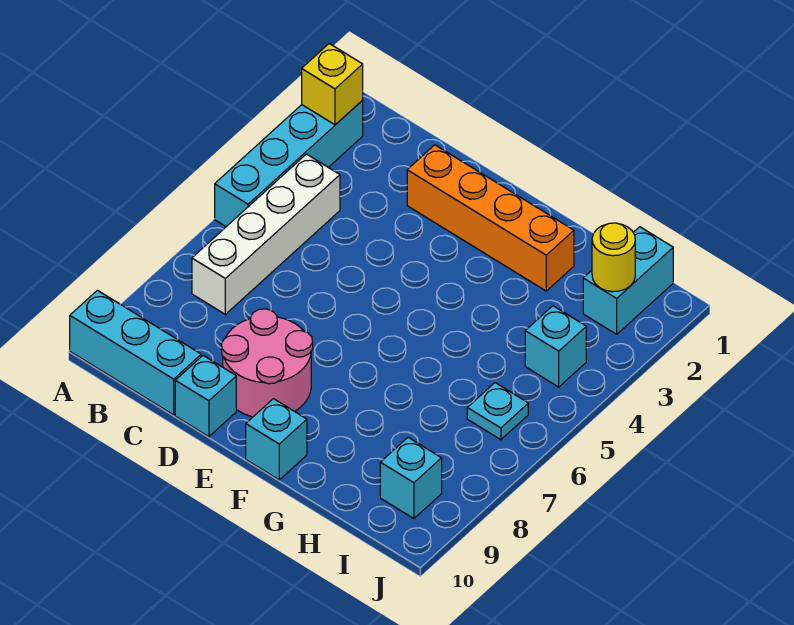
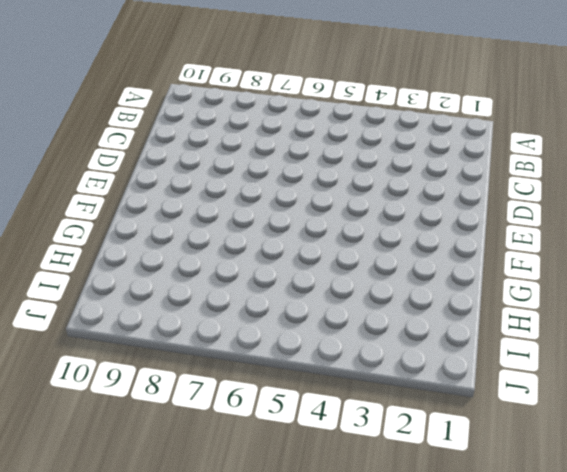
none -> cyan 1x4 brick [215,101,363,227]
none -> cyan 1x3 brick [70,290,201,415]
none -> white 1x4 brick [192,154,340,314]

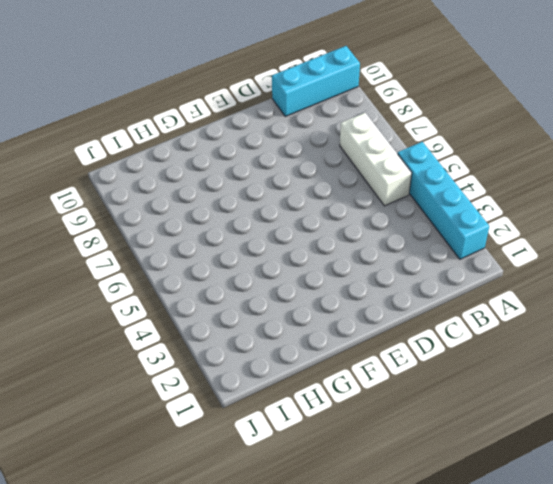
white 1x3 brick [340,113,412,206] -> white 1x4 brick [192,154,340,314]
none -> orange 1x4 brick [407,145,574,291]
none -> pink 2x2 round brick [221,309,313,417]
none -> cyan 1x1 brick [175,356,236,437]

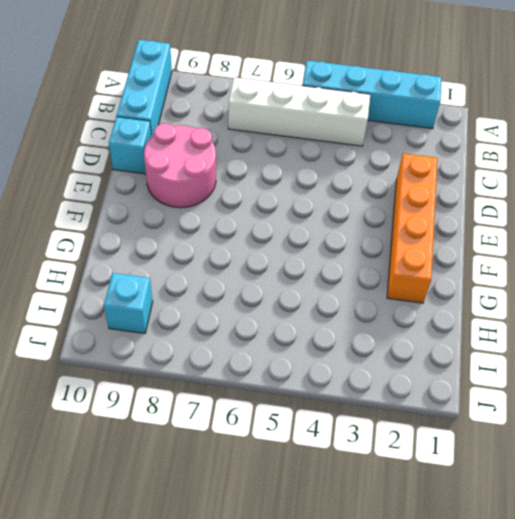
none -> cyan 1x1 brick [246,399,307,480]
none -> cyan 1x2 brick [583,227,673,334]
none -> cyan 1x1 brick [525,306,586,387]

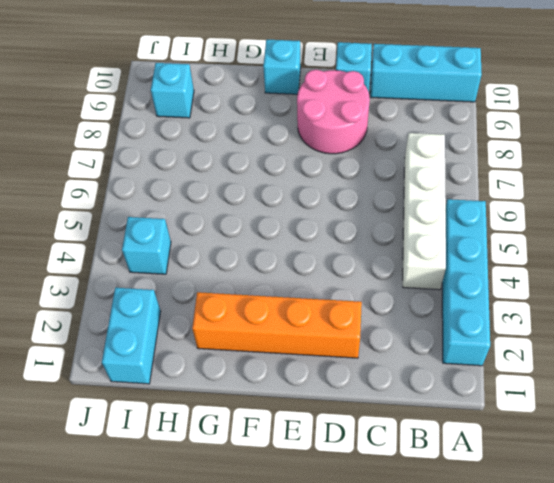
none -> cyan 1x1 plate [467,383,528,440]
none -> yellow 1x1 brick [302,44,363,125]
none -> yellow 1x1 round brick [592,223,635,292]

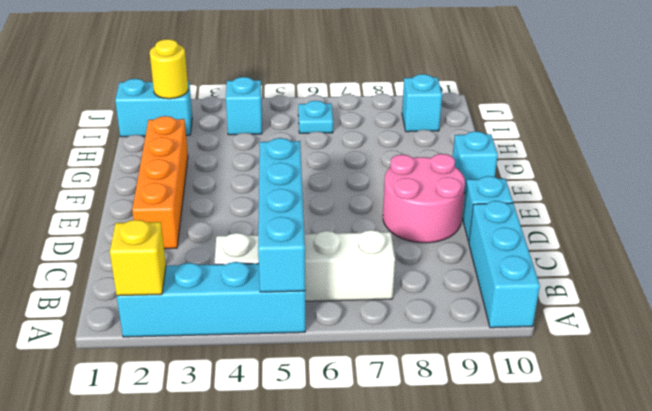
cyan 1x4 brick [258,138,305,292] -> none

